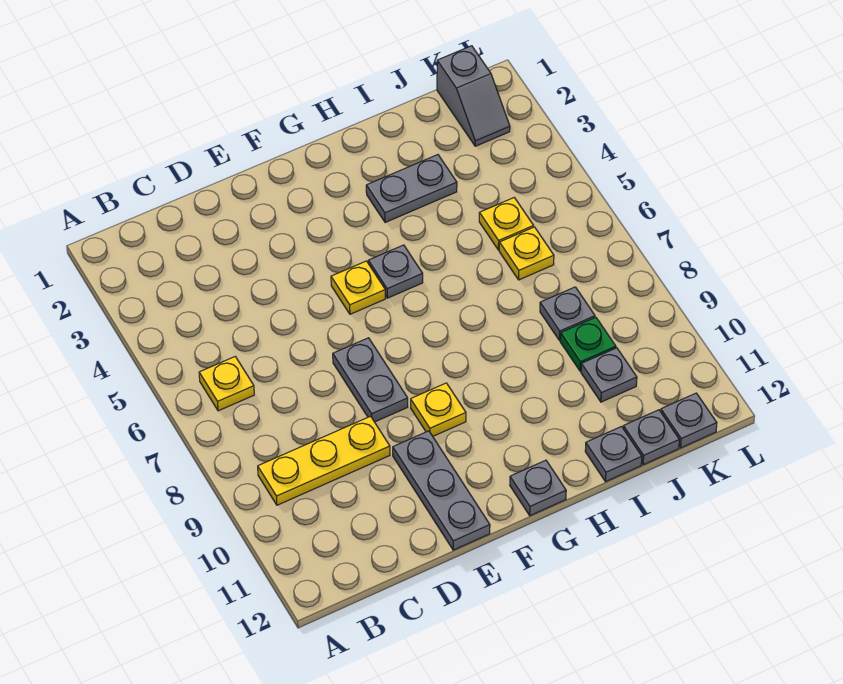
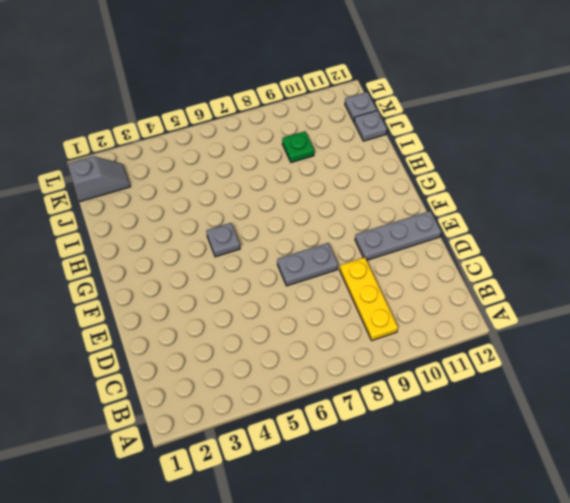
none -> yellow 1x1 plate [199,357,254,411]
none -> yellow 1x1 plate [331,261,385,314]
none -> yellow 1x1 plate [411,383,466,436]

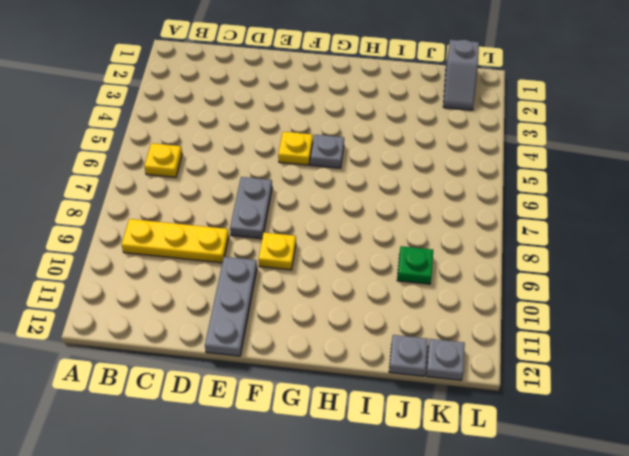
none -> grey 1x1 plate [510,460,566,516]
none -> grey 1x2 plate [366,155,457,222]
none -> grey 1x1 plate [585,427,642,482]

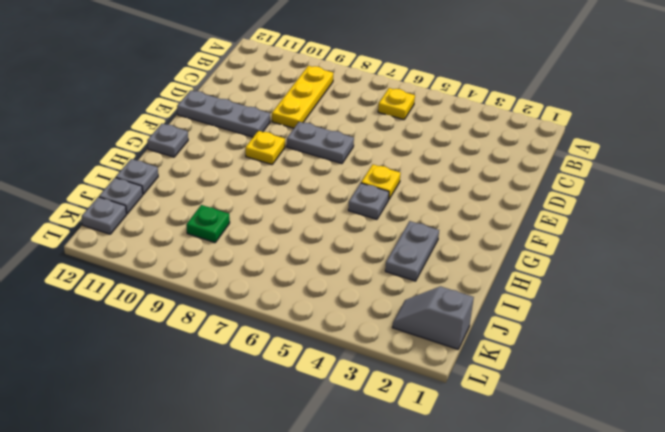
none -> yellow 1x1 plate [479,198,534,250]
none -> yellow 1x1 plate [499,227,554,280]
none -> grey 1x1 plate [540,287,595,341]

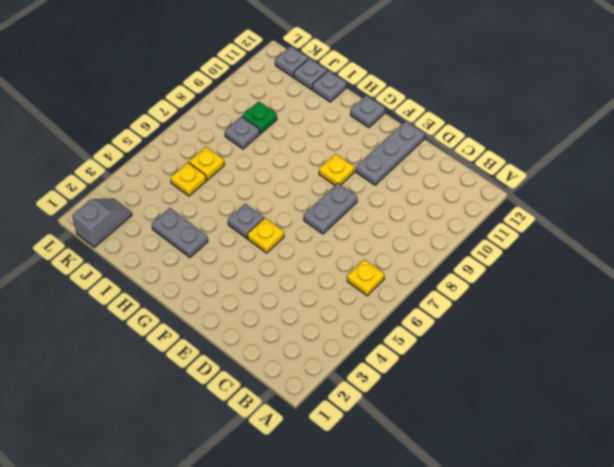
none -> yellow 1x3 plate [258,416,390,505]
none -> grey 1x1 plate [581,348,637,402]

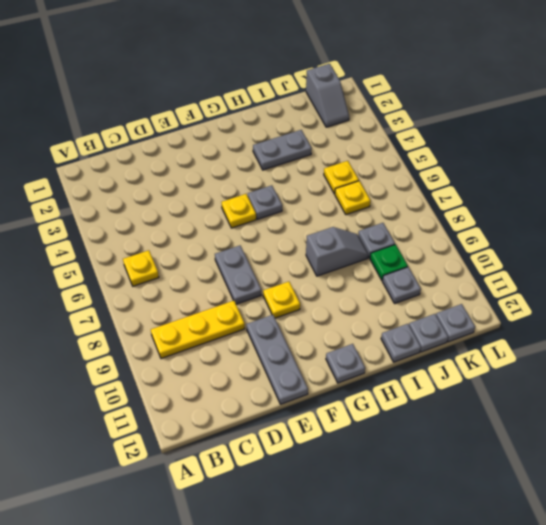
grey 1x2 slope [306,227,369,276] -> none

